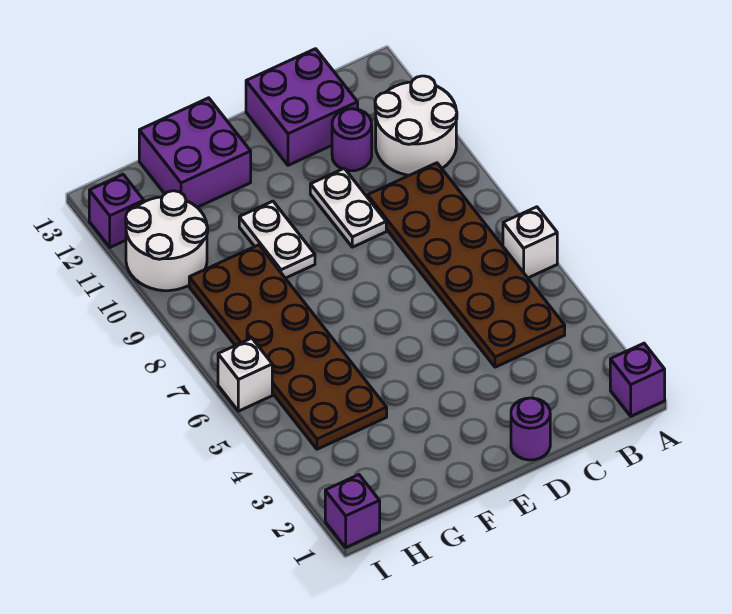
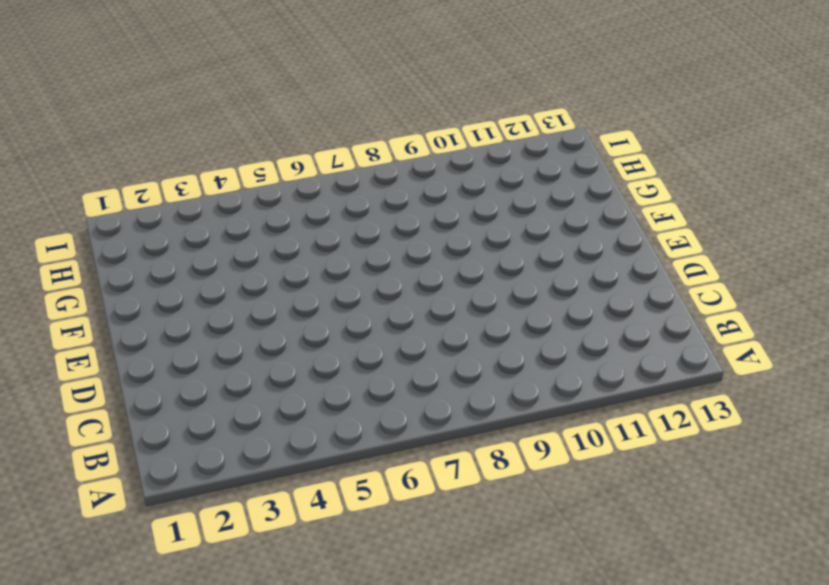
none -> purple 1x1 brick [610,343,665,416]
none -> white 1x1 brick [503,207,557,278]
none -> white 2x2 round brick [375,76,457,175]

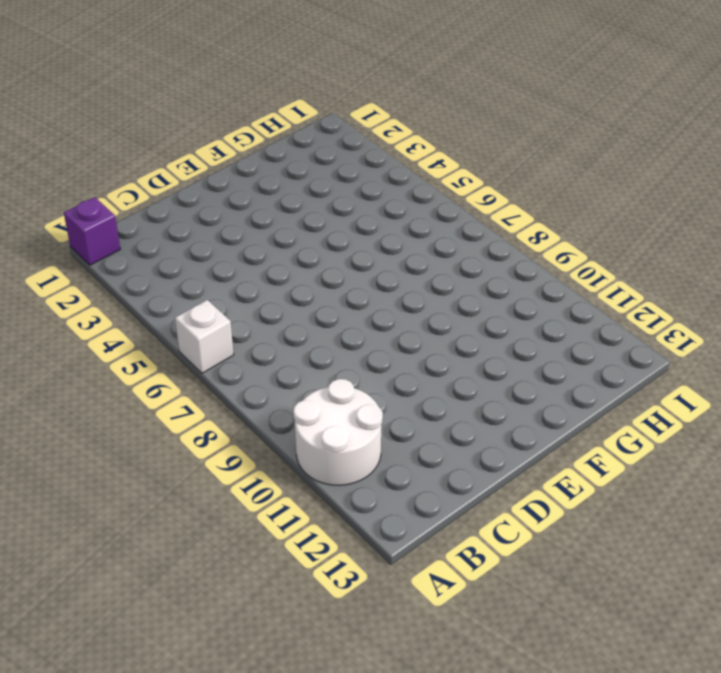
none -> brown 2x6 plate [368,163,565,367]
none -> purple 1x1 round brick [332,109,372,171]
none -> purple 2x2 brick [246,49,358,165]

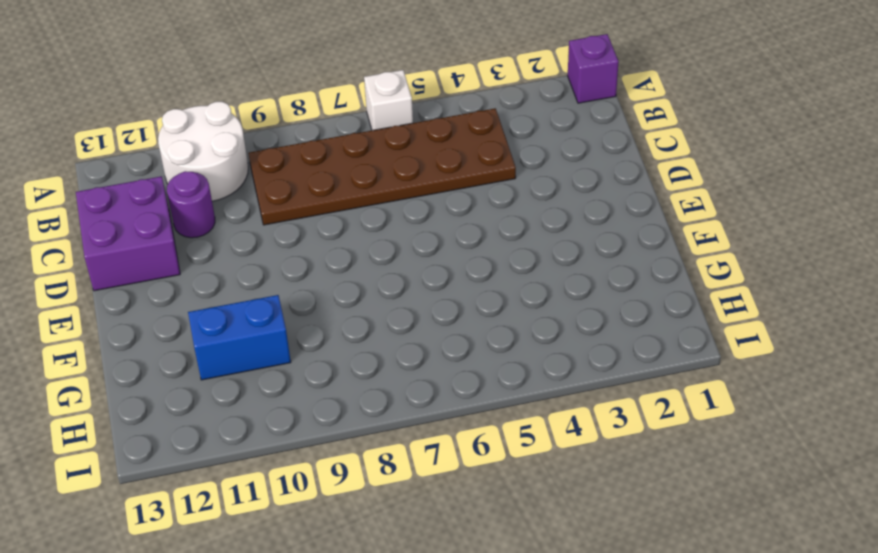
blue 1x2 brick [188,295,291,380] -> none
none -> purple 1x1 round brick [511,398,550,460]
none -> white 1x2 plate [310,168,386,247]
none -> white 1x2 plate [239,201,315,278]

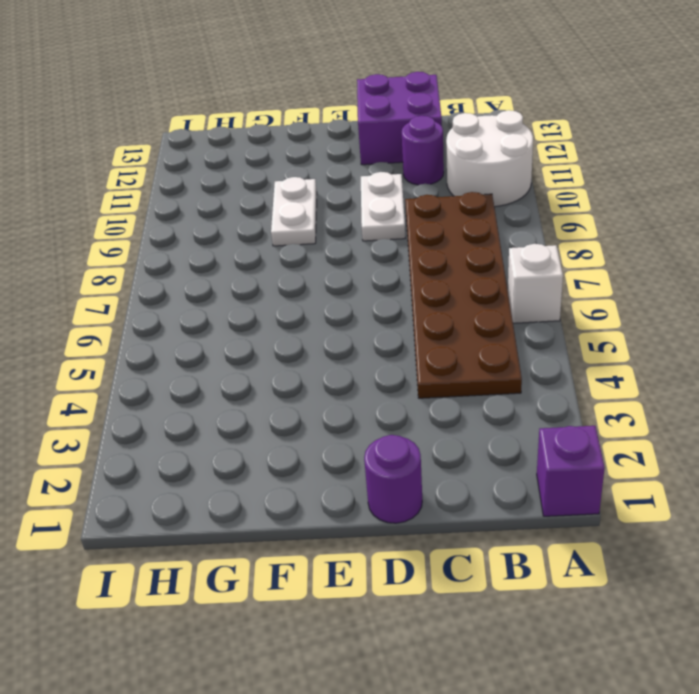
none -> purple 2x2 brick [139,98,251,207]
none -> brown 2x6 plate [189,245,387,449]
none -> white 2x2 round brick [126,191,208,291]

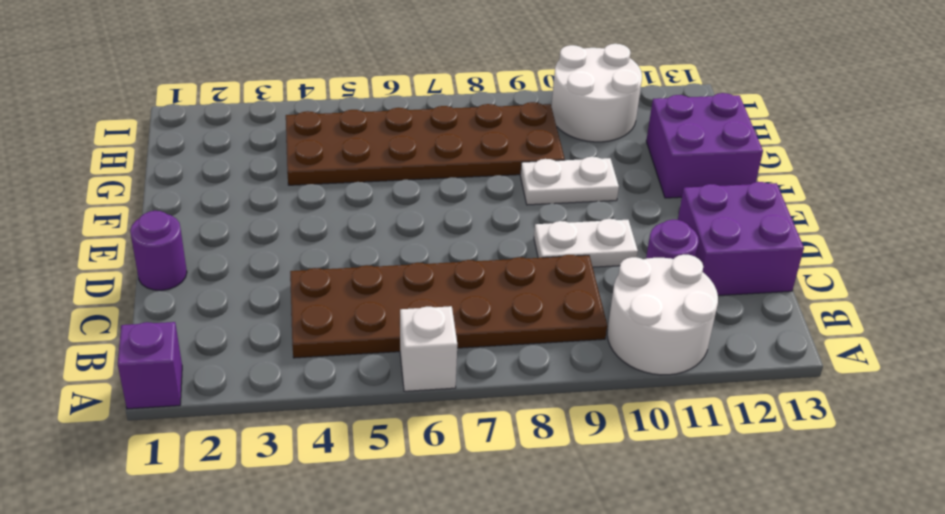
none -> purple 1x1 brick [325,475,380,547]
none -> white 1x1 brick [218,338,272,411]
none -> purple 1x1 brick [89,175,144,247]

